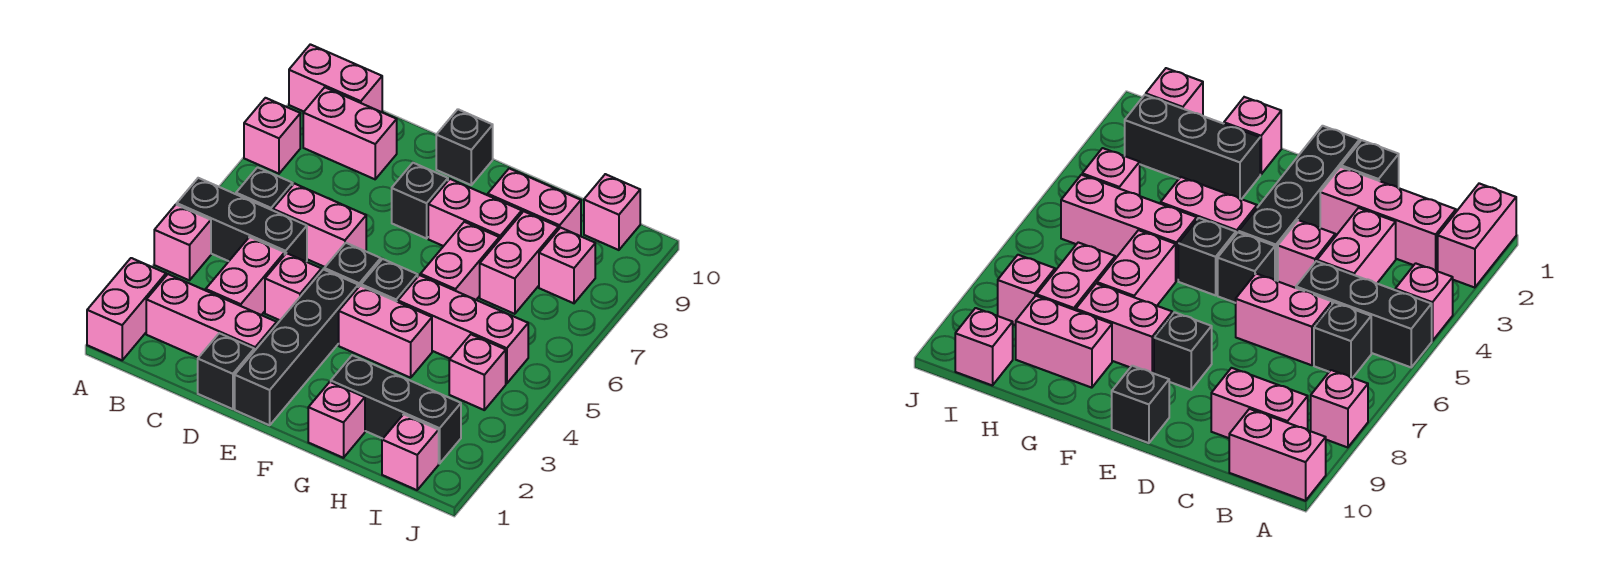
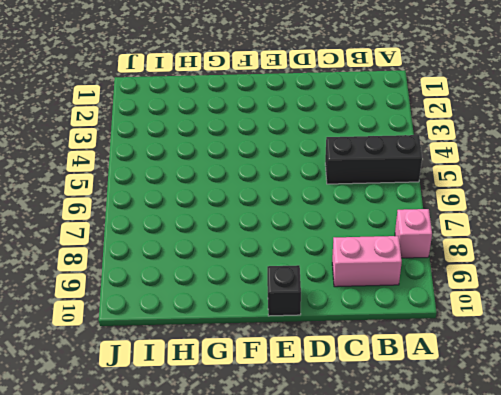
none -> pink 1x2 brick [87,258,166,360]
none -> pink 1x1 brick [154,205,211,280]
none -> pink 1x2 brick [289,44,382,112]

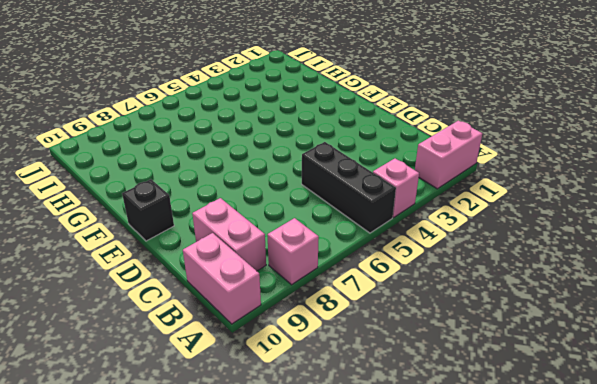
none -> pink 1x3 brick [146,274,277,358]
none -> black 1x1 brick [236,167,293,210]
none -> pink 1x2 brick [206,237,285,315]

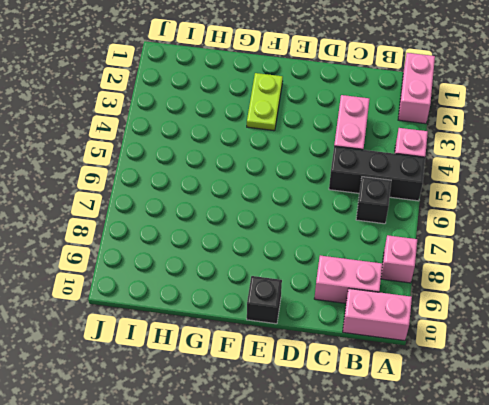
lime 1x2 plate [247,73,283,131] -> none
none -> pink 1x3 brick [146,274,277,358]
none -> pink 1x2 brick [273,184,366,267]
none -> black 1x1 brick [198,333,254,409]

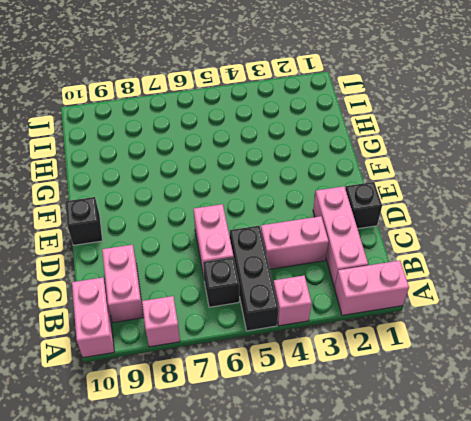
none -> pink 1x1 brick [265,253,321,320]
none -> black 1x4 brick [235,269,358,425]
none -> black 1x1 brick [324,243,381,287]

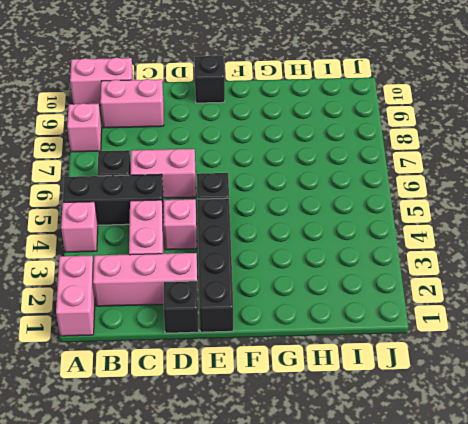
none -> black 1x1 brick [392,163,448,239]
none -> pink 1x2 brick [339,286,432,378]
none -> black 1x1 brick [361,259,418,302]

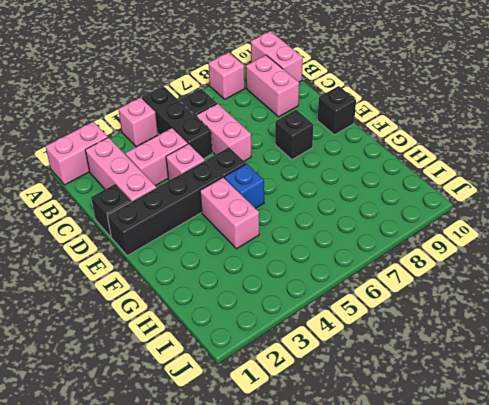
blue 1x1 brick [224,164,264,209] -> black 1x1 brick [361,259,418,302]
none -> pink 1x2 brick [428,179,522,246]
none -> pink 1x1 brick [308,382,365,458]
none -> black 1x3 brick [331,355,461,464]

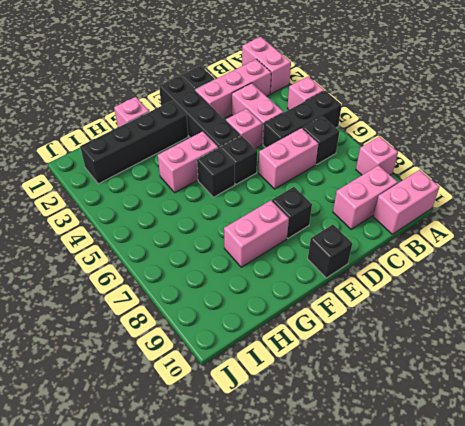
black 1x4 brick [80,101,188,184] -> black 1x3 brick [331,355,461,464]
none -> pink 1x3 brick [398,275,528,384]
none -> pink 1x2 brick [420,222,499,300]
none -> pink 1x2 brick [488,168,581,236]

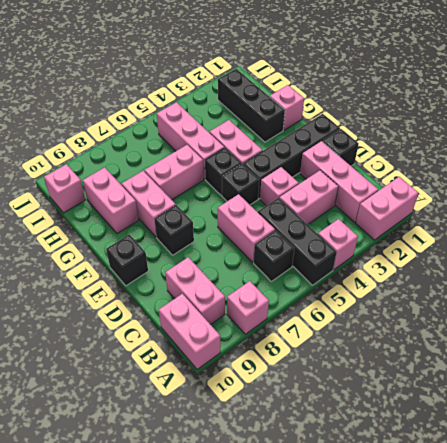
none -> pink 1x2 brick [480,211,559,314]
none -> pink 1x1 brick [382,414,439,490]
none -> pink 1x1 brick [449,334,506,410]

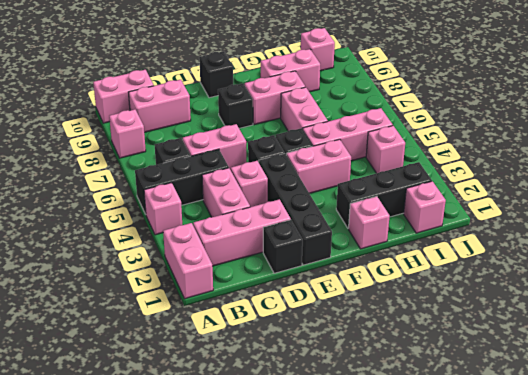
none -> pink 1x2 brick [480,211,559,314]
none -> pink 1x1 brick [539,228,595,303]

